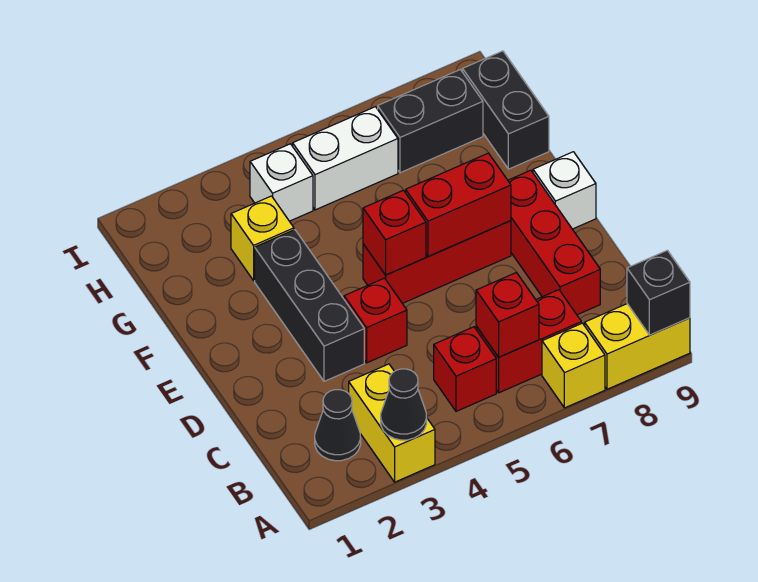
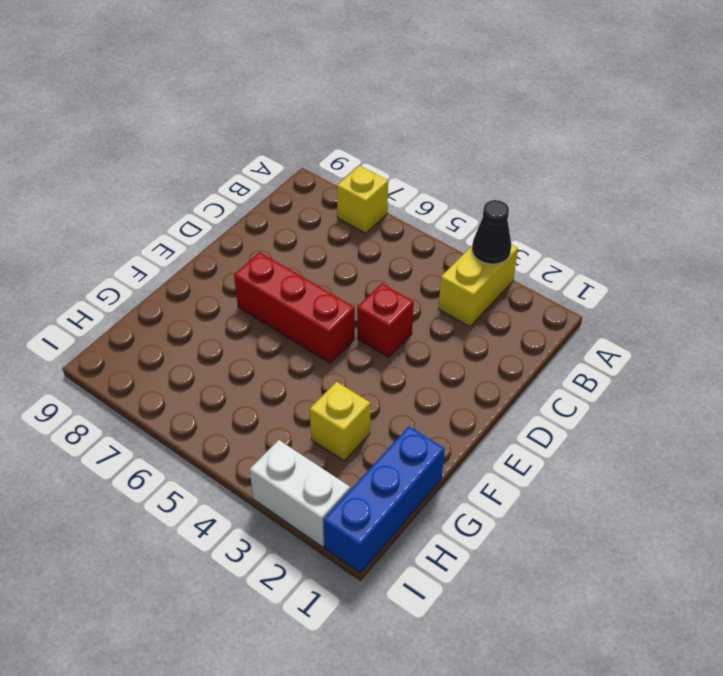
blue 1x3 brick [323,426,445,573] -> none
white 1x2 brick [250,440,350,547] -> white 1x2 brick moved to [293,107,398,210]
none -> yellow 1x2 brick [585,304,690,389]
none -> black 1x1 cone [315,390,361,461]
none -> red 1x1 brick [434,327,496,411]

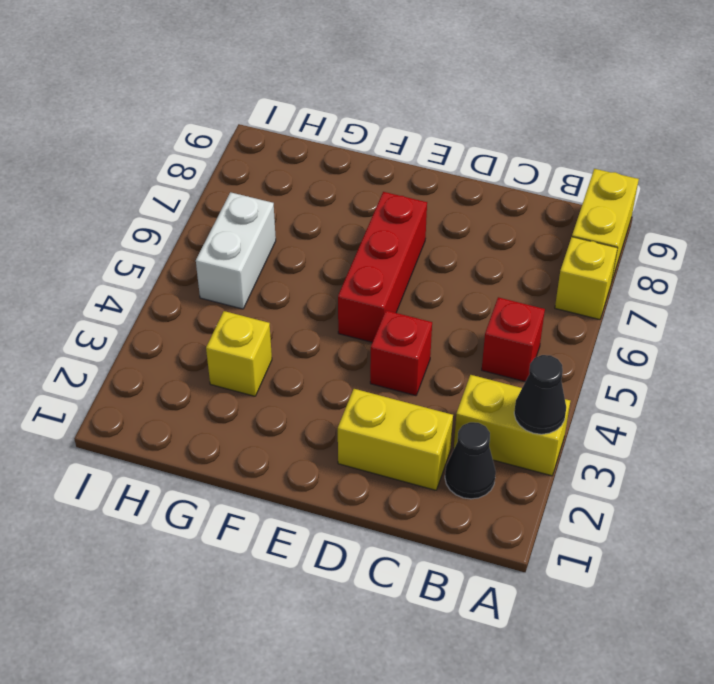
yellow 1x2 brick [338,389,453,490] -> none
none -> red 1x2 brick [476,290,581,393]
none -> red 1x3 brick [508,170,600,315]
none -> black 1x3 brick [255,230,364,381]

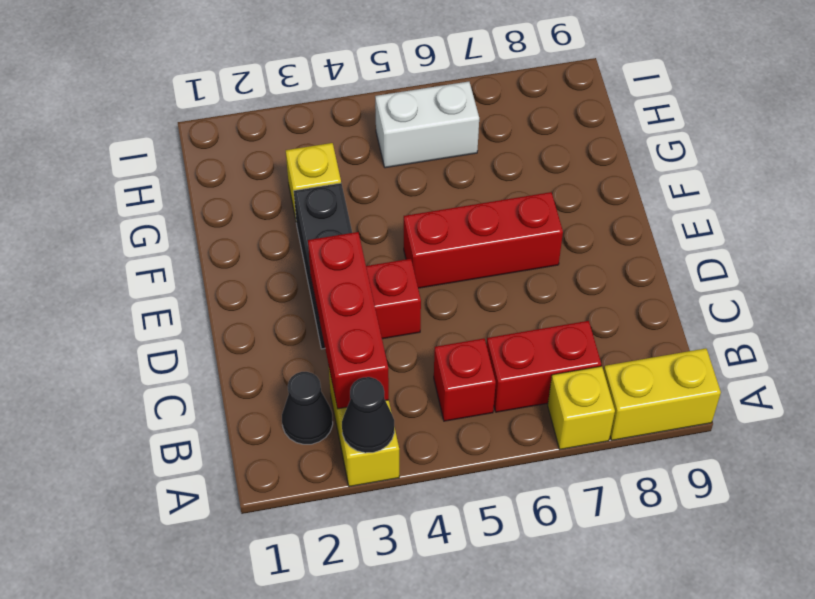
red 1x3 brick [308,232,389,409] -> red 1x3 brick moved to [508,170,600,315]
none -> white 1x1 brick [533,152,596,229]
none -> black 1x2 brick [463,51,549,169]
none -> white 1x1 brick [250,144,313,221]

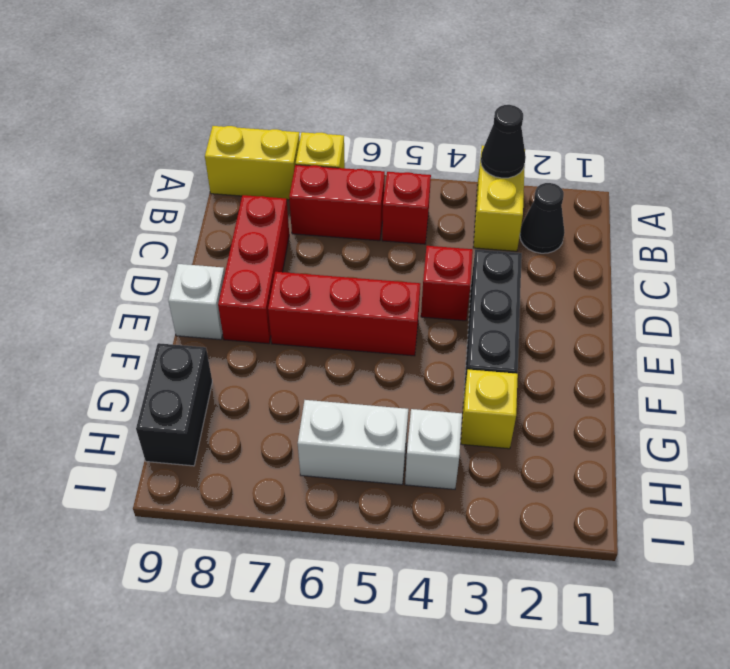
none -> black 1x2 brick [378,70,483,173]
none -> black 1x1 brick [627,250,690,335]
none -> red 1x1 brick [476,272,539,357]

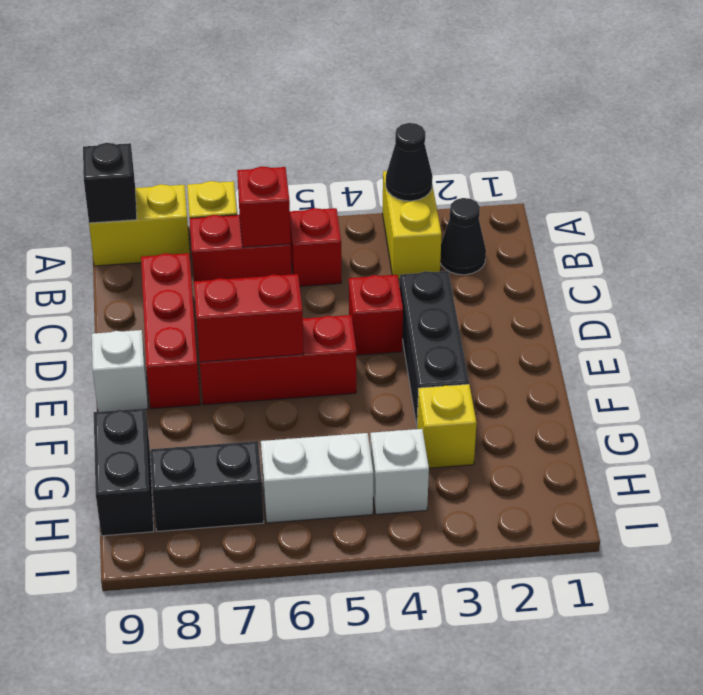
none -> red 1x1 brick [363,190,426,275]

